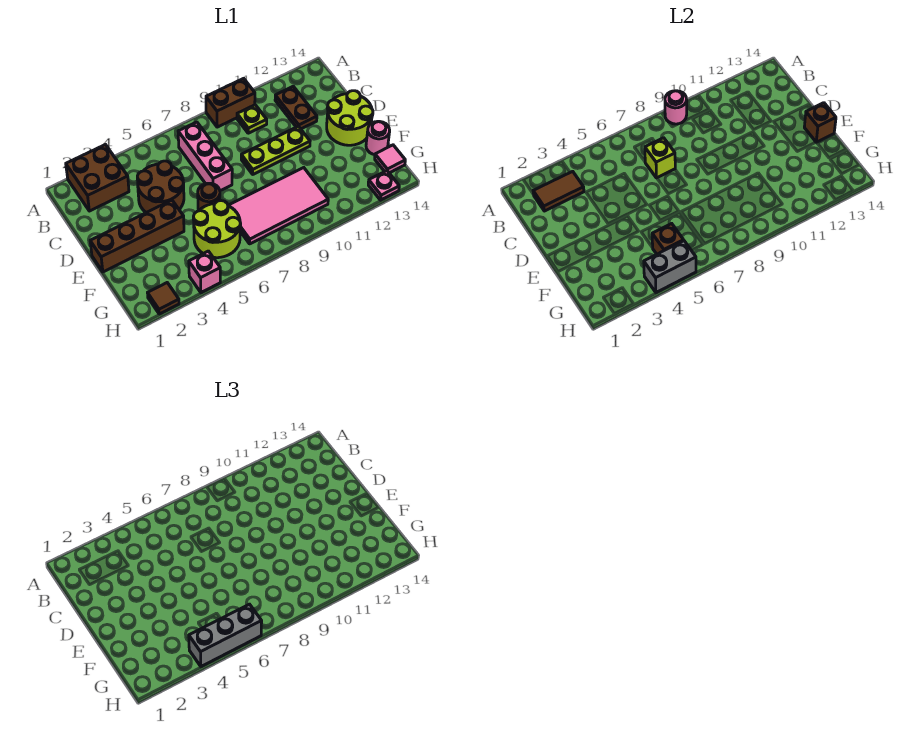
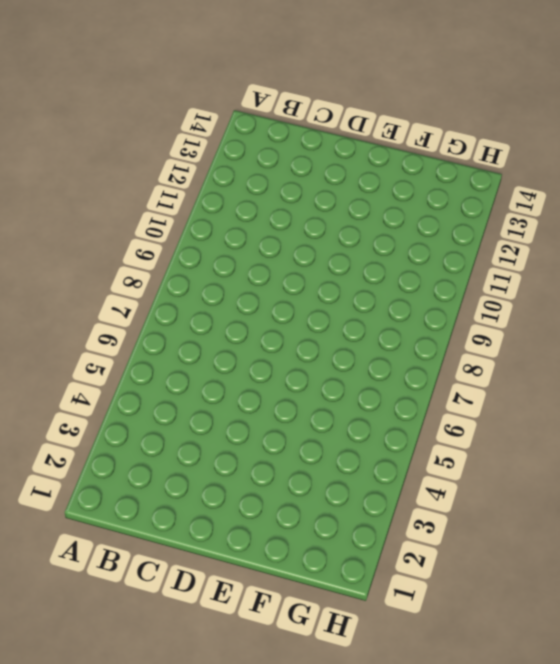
none -> brown 2x2 brick [66,145,129,211]
none -> brown 1x2 brick [206,78,255,127]
none -> pink 1x3 brick [178,122,232,191]

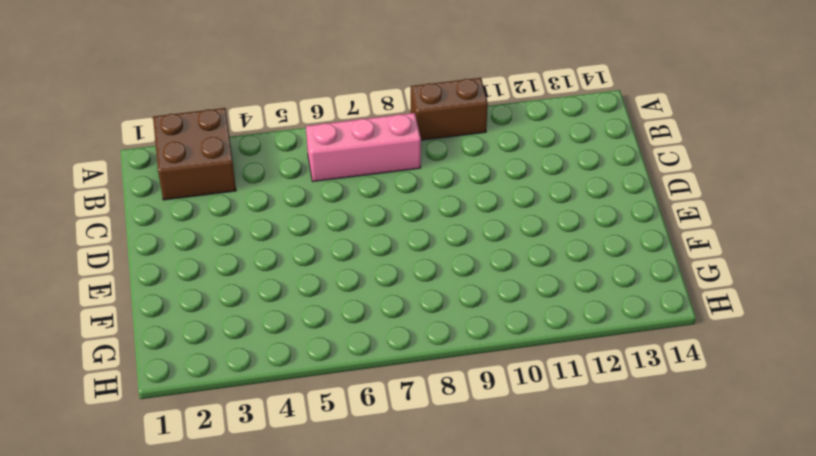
pink 1x3 brick [306,113,421,182] -> pink 1x3 brick turned to [178,122,232,191]
none -> lime 1x1 plate [237,105,267,133]
none -> brown 1x2 plate [275,86,317,129]
none -> brown 2x2 round brick [137,161,184,213]

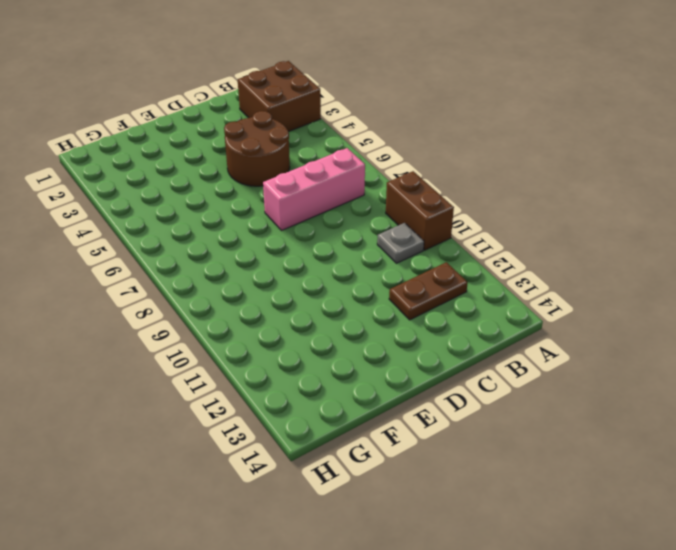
grey 1x1 plate [377,223,424,263] -> lime 1x1 plate [237,105,267,133]
none -> lime 1x3 plate [241,126,310,174]
none -> lime 2x2 round brick [327,91,373,145]
none -> brown 1x4 brick [90,200,184,272]

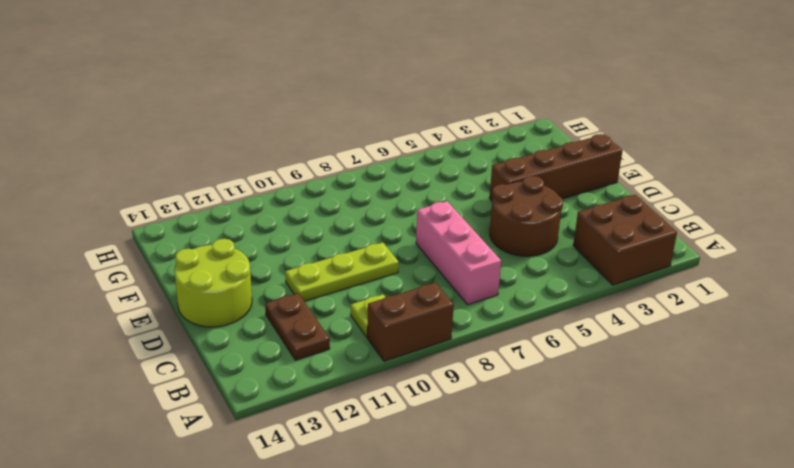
none -> brown 1x1 round brick [198,183,220,211]
none -> lime 2x2 round brick [193,201,241,258]
none -> pink 2x4 tile [228,168,328,244]

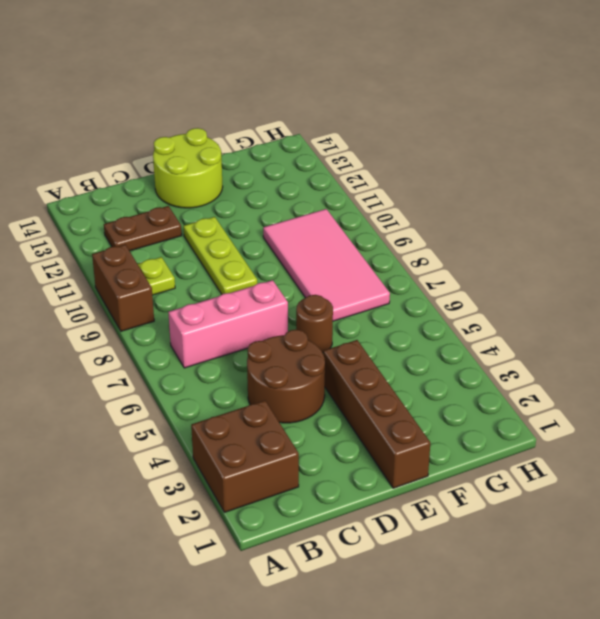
none -> lime 2x2 round brick [193,201,241,258]
none -> pink 1x1 round brick [366,121,390,155]
none -> pink 1x1 tile [375,145,405,173]

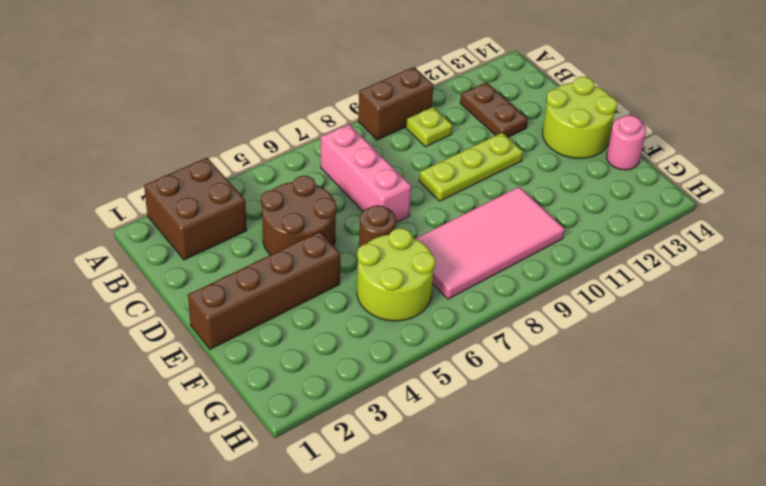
none -> pink 1x1 tile [375,145,405,173]
none -> brown 1x1 tile [148,283,179,314]
none -> pink 1x1 brick [189,251,220,293]

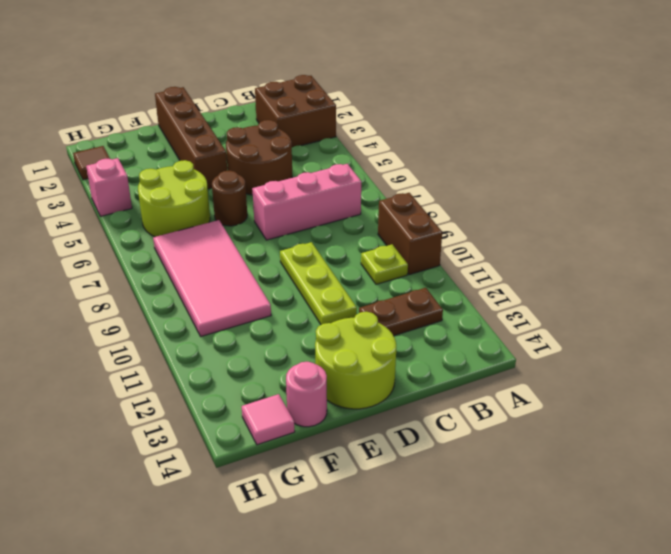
none -> pink 1x1 plate [368,171,399,200]
none -> pink 1x1 round brick [665,91,687,124]
none -> brown 1x2 tile [533,171,584,211]

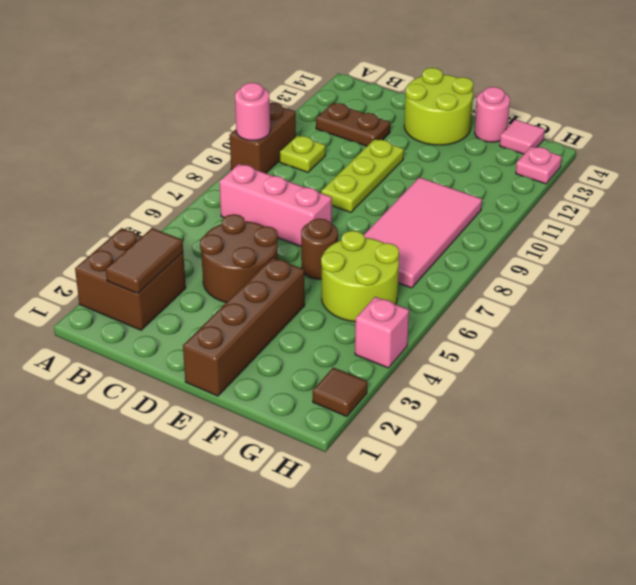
none -> lime 1x1 brick [645,138,675,178]
none -> brown 1x1 brick [804,103,836,142]
none -> brown 1x1 brick [652,224,684,254]

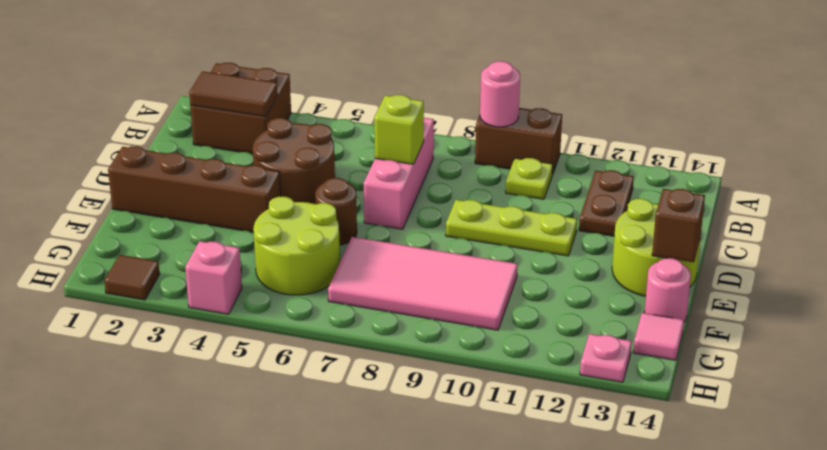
none -> brown 1x1 brick [652,224,684,254]
none -> grey 1x2 brick [644,241,696,293]
none -> grey 1x3 brick [189,604,262,667]

